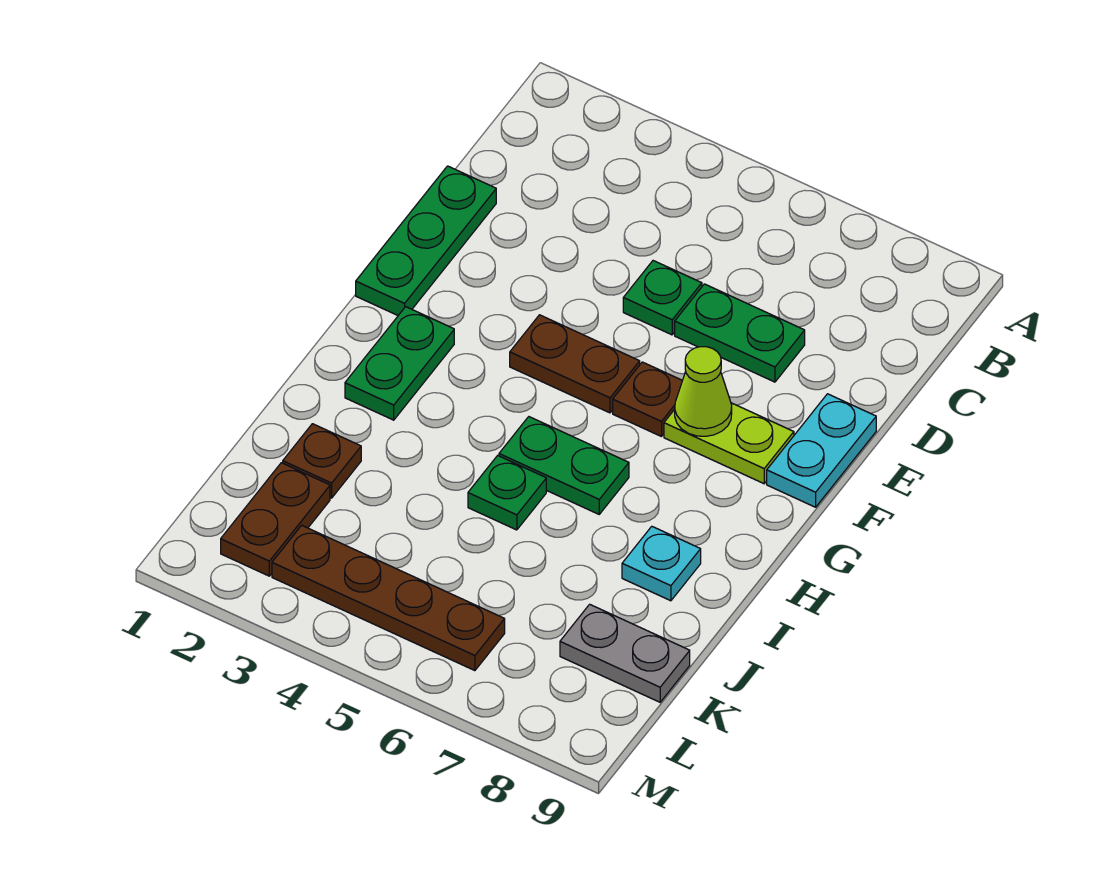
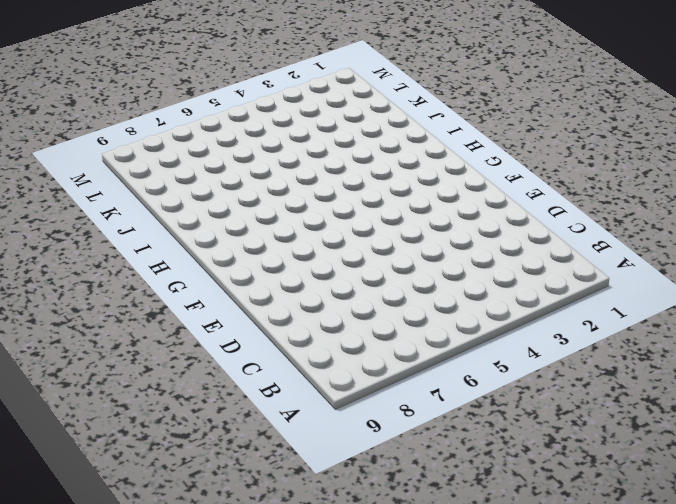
none -> green 1x3 plate [356,166,496,315]
none -> green 1x1 plate [623,261,702,335]
none -> green 1x2 plate [675,284,805,382]

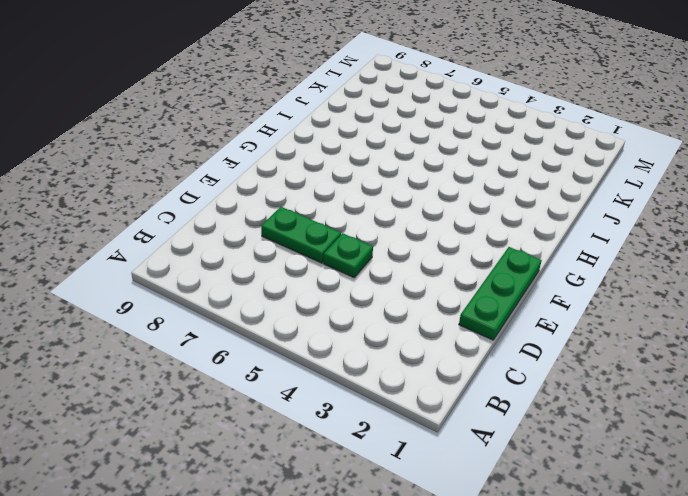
none -> cyan 1x2 plate [767,394,876,507]
none -> brown 1x2 plate [510,315,640,413]
none -> brown 1x1 plate [613,362,682,437]

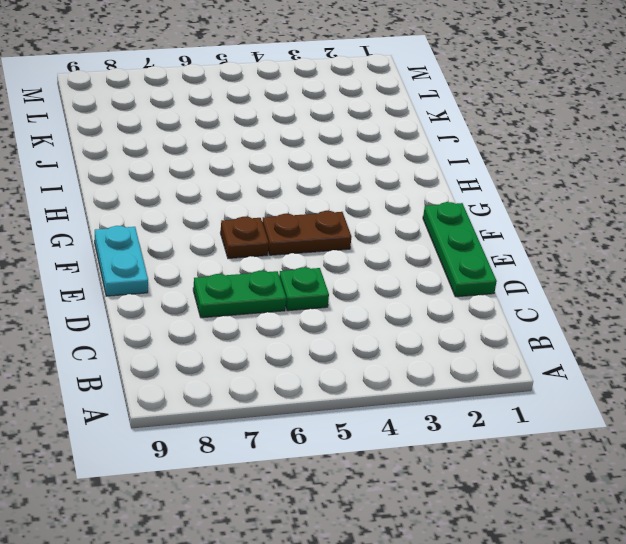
none -> lime 1x2 plate [664,403,794,484]
none -> green 1x2 plate [345,307,454,420]
none -> green 1x2 plate [499,417,629,514]

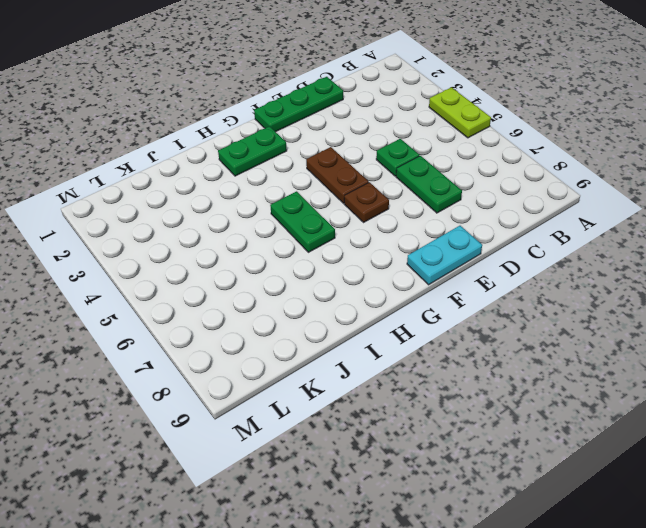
lime 1x2 plate [429,87,491,138] -> lime 1x2 plate moved to [664,403,794,484]
none -> green 1x1 plate [468,456,546,530]
none -> cyan 1x1 plate [622,526,701,601]
none -> brown 1x1 plate [283,424,361,498]

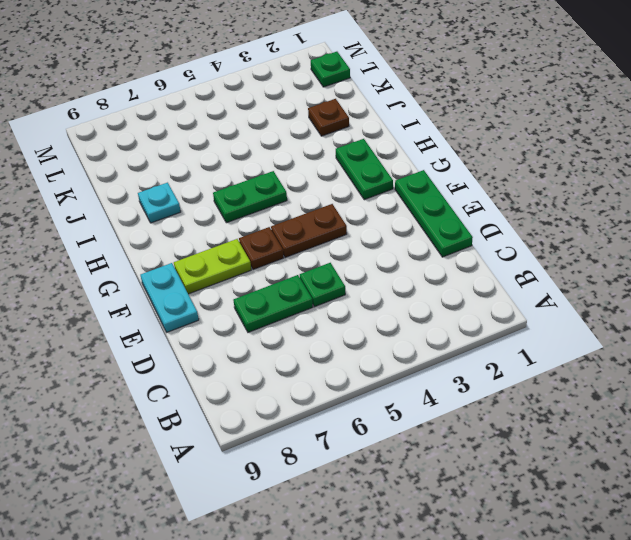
green 1x1 plate [311,52,350,87] -> green 1x1 plate moved to [468,456,546,530]
none -> brown 1x2 plate [221,463,330,576]
none -> grey 1x2 plate [560,604,690,702]
none -> brown 1x4 plate [272,525,505,671]

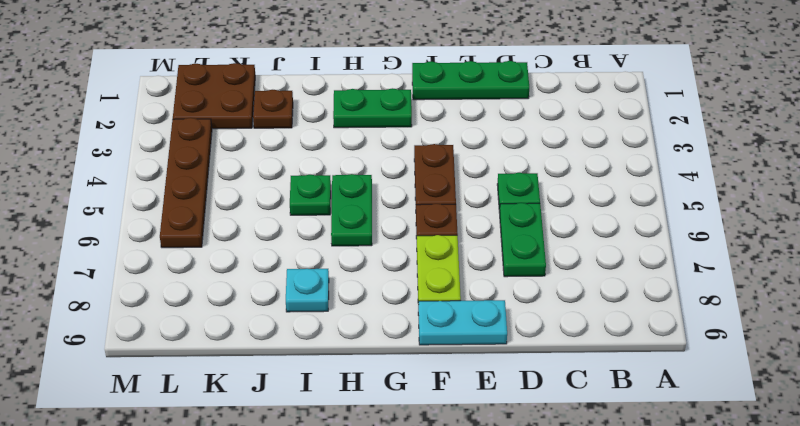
brown 2x2 plate [173,63,255,129] -> brown 1x2 plate [221,463,330,576]
none -> grey 1x2 plate [560,604,690,702]
none -> lime 1x1 cone [675,347,732,436]

